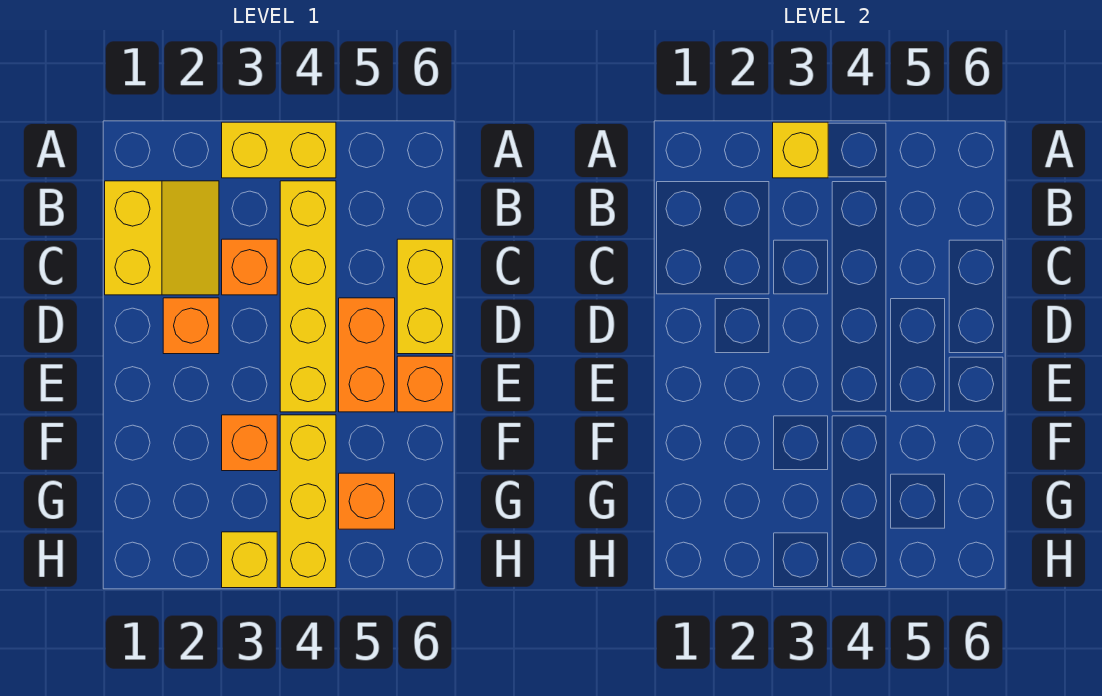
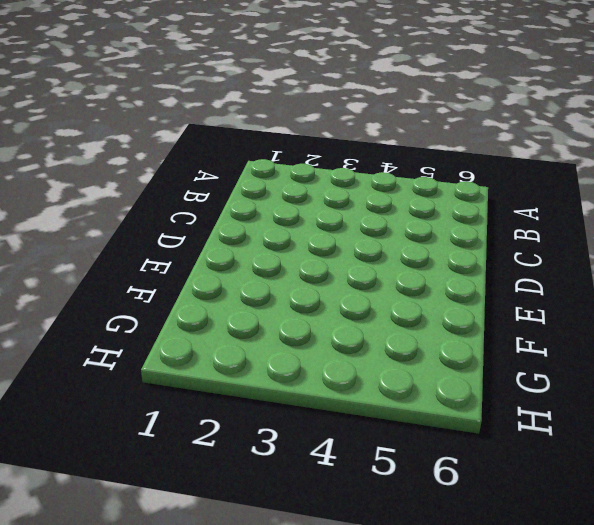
none -> yellow 1x2 brick [222,122,336,178]
none -> yellow 2x2 slope [105,181,219,295]
none -> yellow 1x4 brick [280,181,336,412]

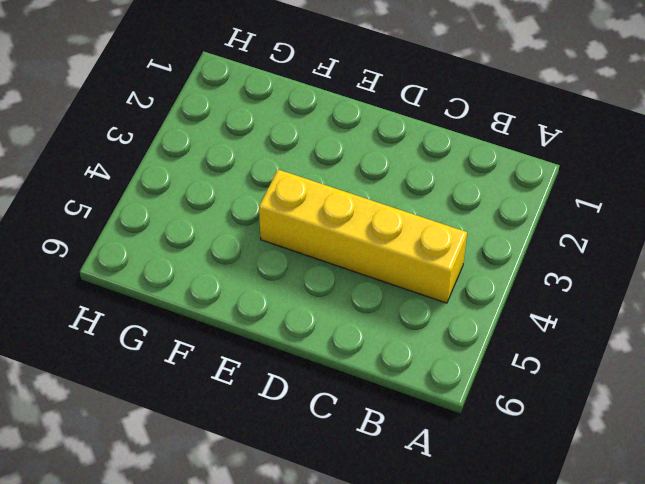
none -> yellow 1x2 brick [222,122,336,178]
none -> yellow 2x2 slope [105,181,219,295]
none -> orange 1x1 brick [222,239,277,295]

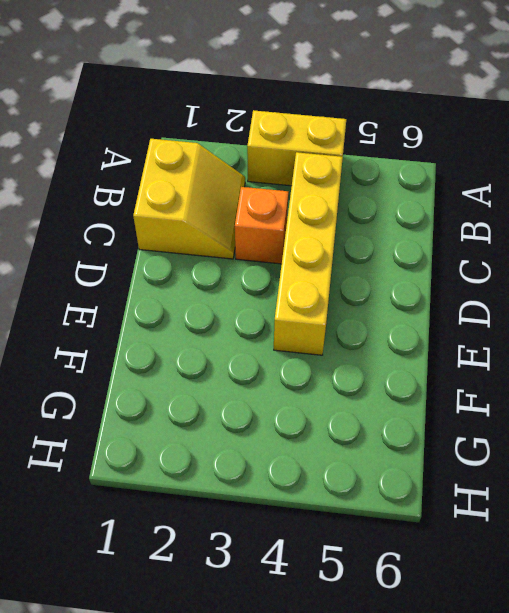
none -> yellow 1x2 brick [397,239,453,354]
none -> orange 1x1 brick [163,298,219,354]
none -> orange 1x2 brick [339,298,395,412]

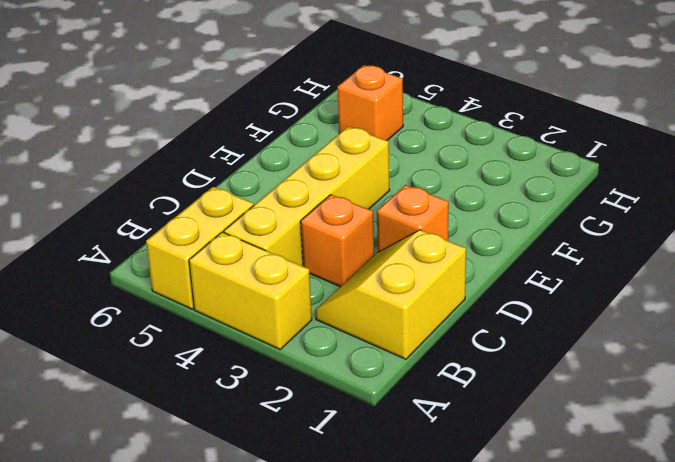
yellow 1x2 brick [146,187,254,309] -> yellow 1x2 brick moved to [397,239,453,354]
none -> orange 1x2 brick [339,298,395,412]
none -> orange 1x1 brick [397,356,453,412]
none -> orange 1x1 brick [222,415,277,471]

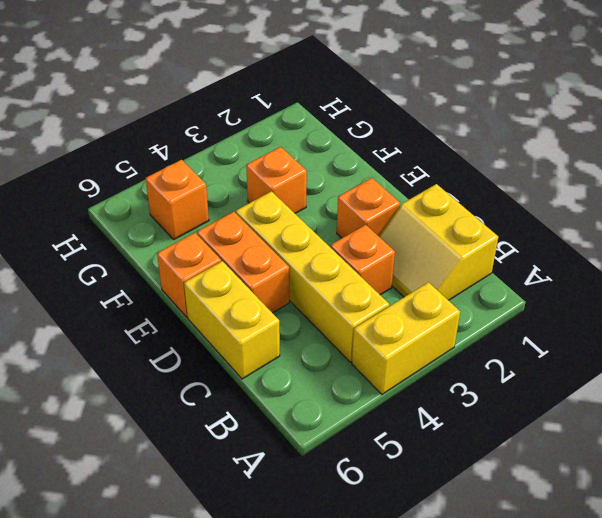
none -> yellow 1x3 brick [280,415,336,588]
none -> yellow 1x1 brick [222,532,277,588]
none -> yellow 1x1 brick [773,122,828,178]

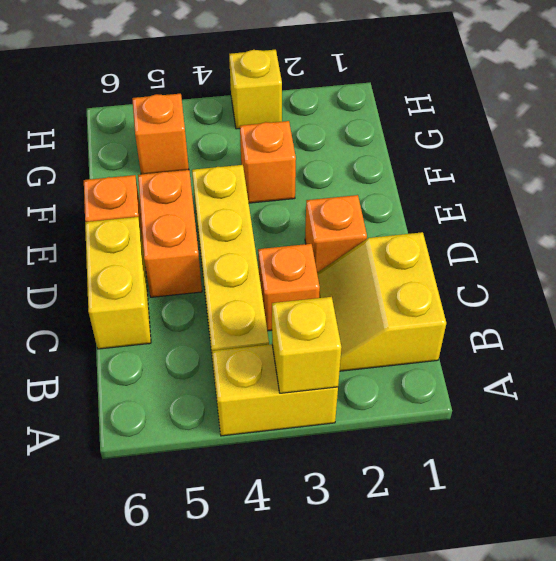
none -> yellow 1x3 brick [280,415,336,588]

